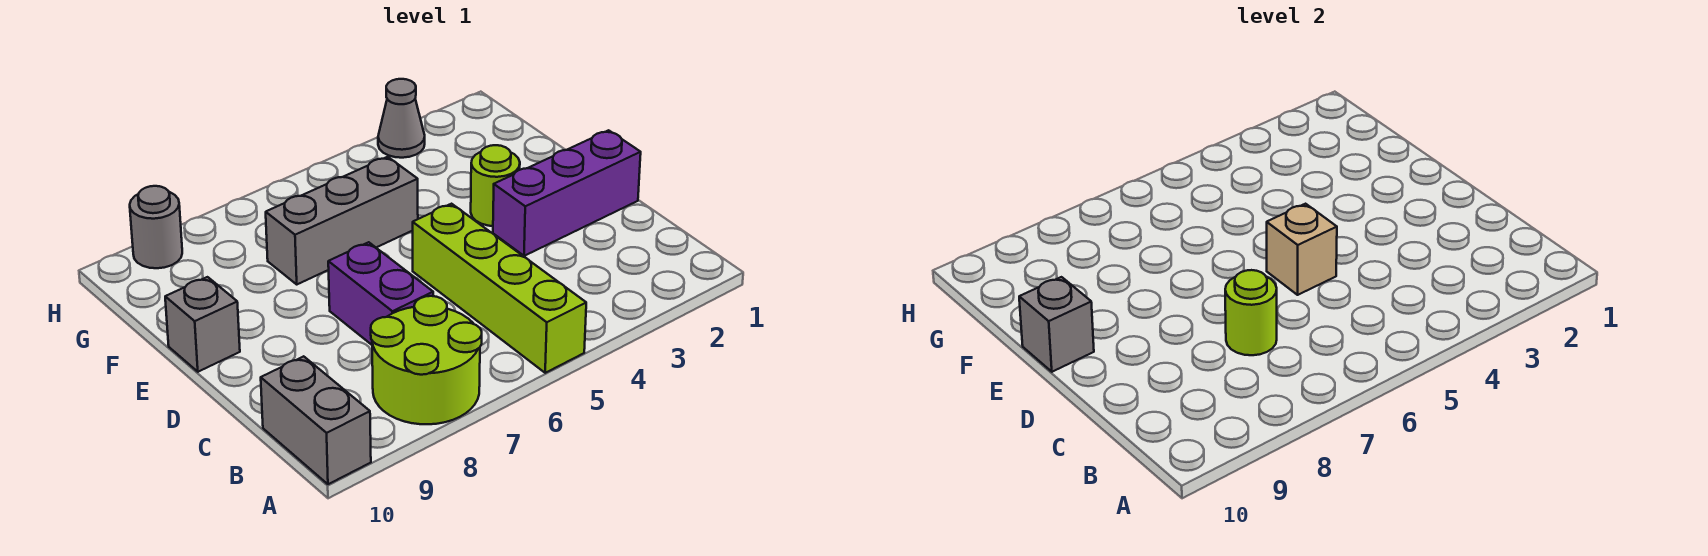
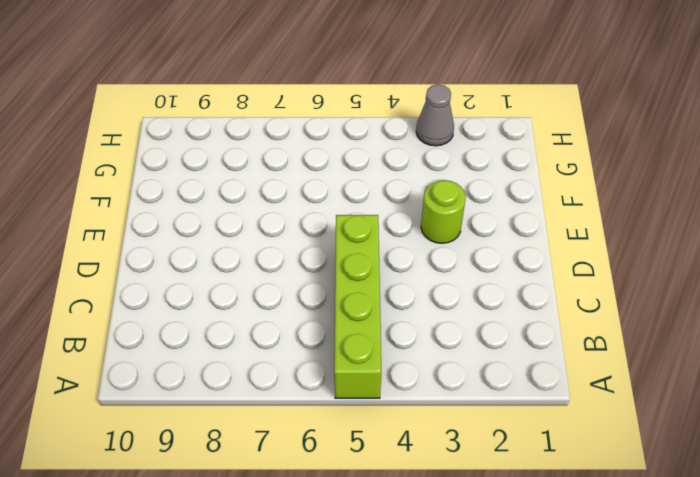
none -> lime 2x2 round brick [371,296,482,424]
none -> grey 1x2 brick [261,356,371,484]
none -> purple 1x2 brick [328,242,433,345]

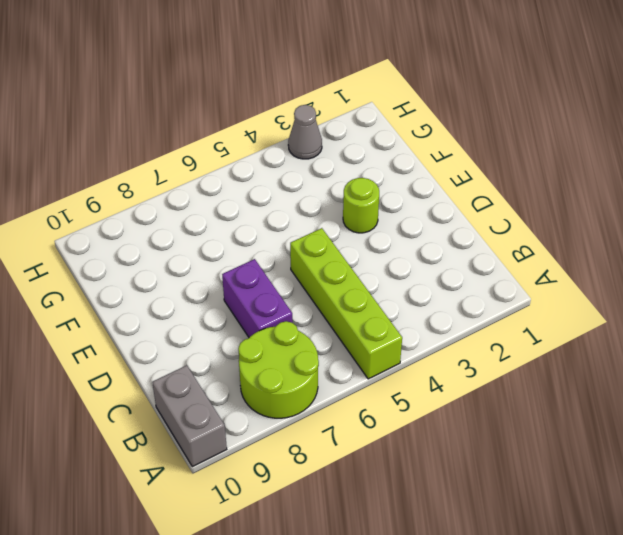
none -> purple 1x3 brick [493,130,641,256]
none -> grey 1x1 brick [165,277,240,372]
none -> grey 1x3 brick [266,157,418,284]

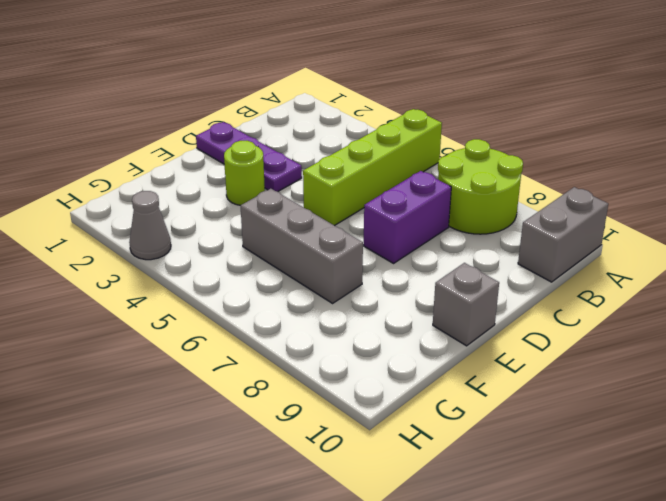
purple 1x3 plate [196,122,302,192] -> purple 1x3 brick [493,130,641,256]
none -> grey 1x1 round brick [130,186,182,268]
none -> lime 1x1 round brick [1225,270,1277,355]
none -> tan 1x1 brick [1267,204,1337,295]

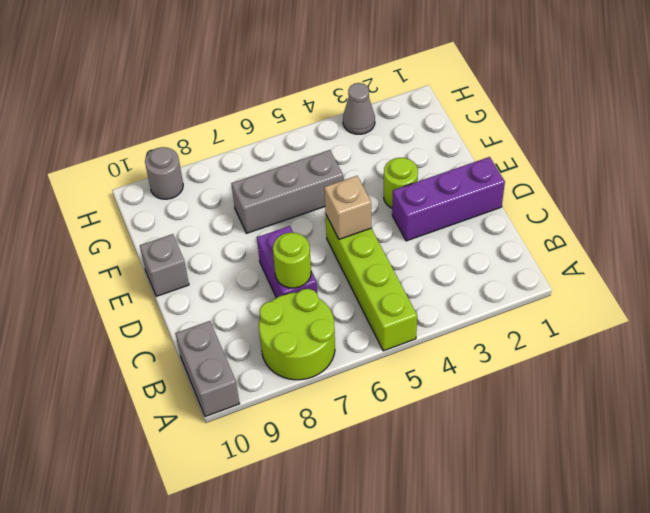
none -> grey 1x1 brick [1019,277,1094,372]

